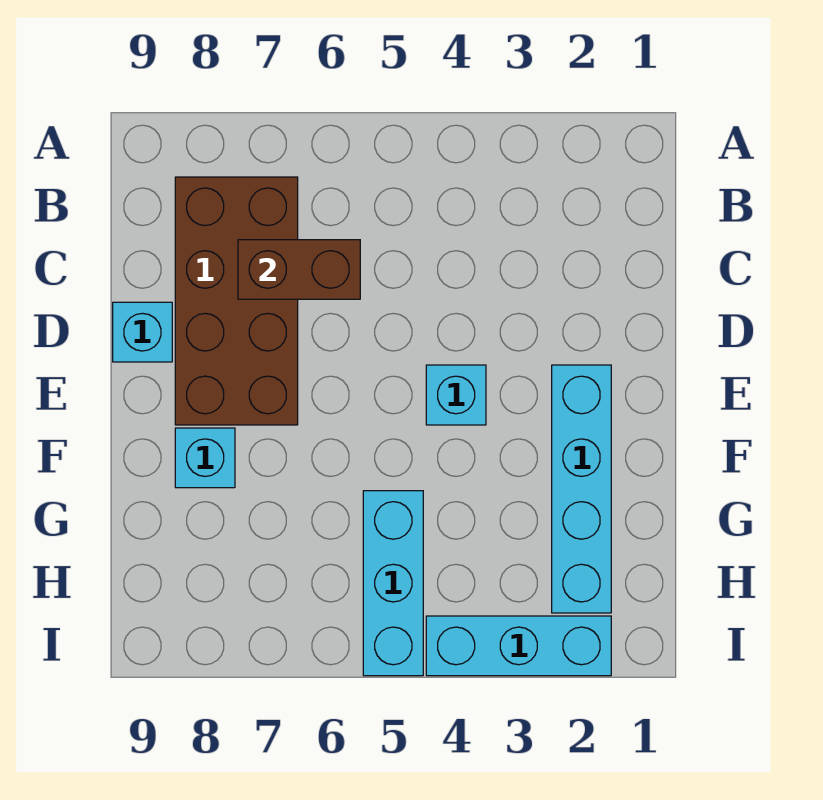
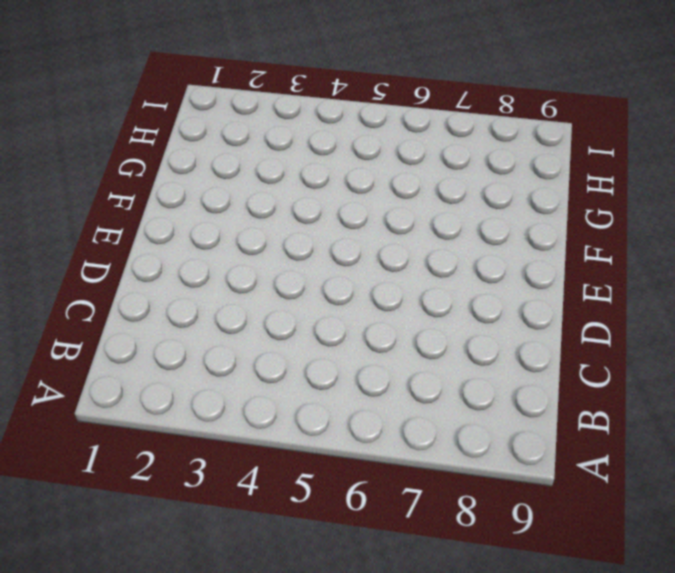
none -> brown 2x4 brick [175,177,298,425]
none -> cyan 1x1 brick [113,302,172,362]

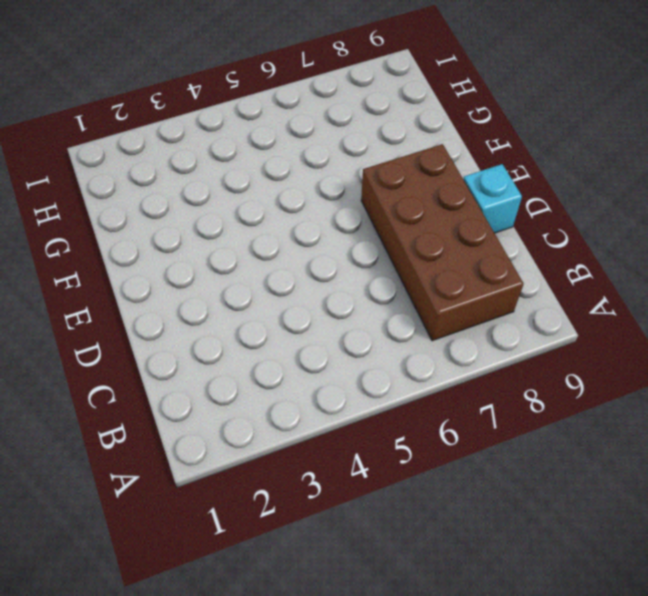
none -> cyan 1x4 brick [552,365,611,613]
none -> cyan 1x1 brick [426,365,486,425]

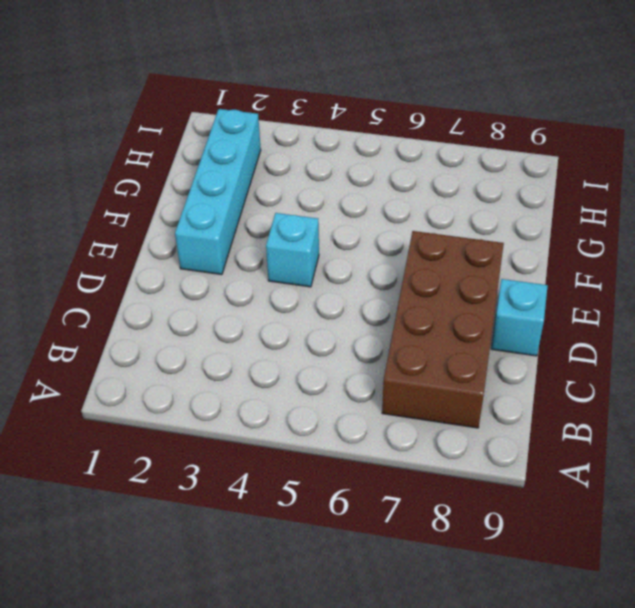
none -> cyan 1x1 brick [175,428,235,488]
none -> cyan 1x3 brick [363,491,423,676]

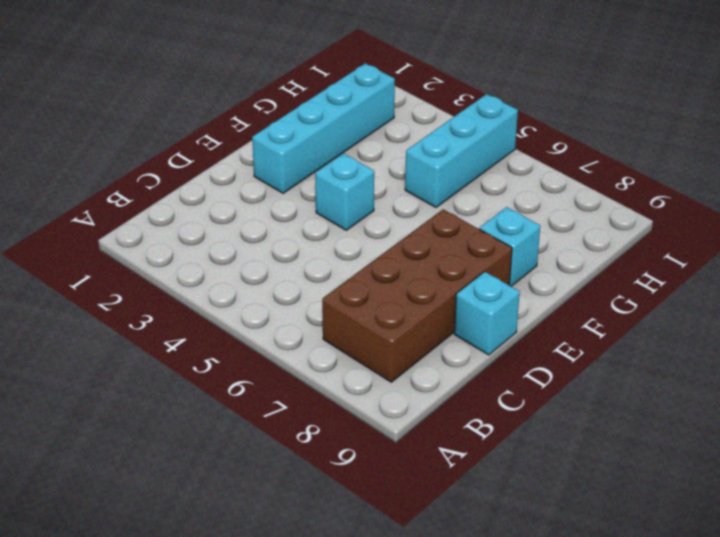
none -> cyan 1x3 brick [426,616,611,676]
none -> brown 1x2 brick [238,240,360,299]

